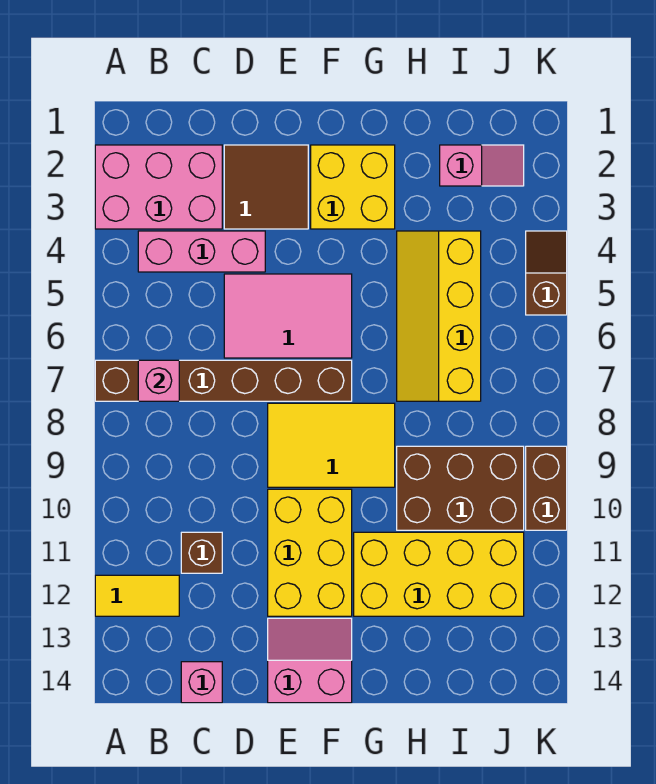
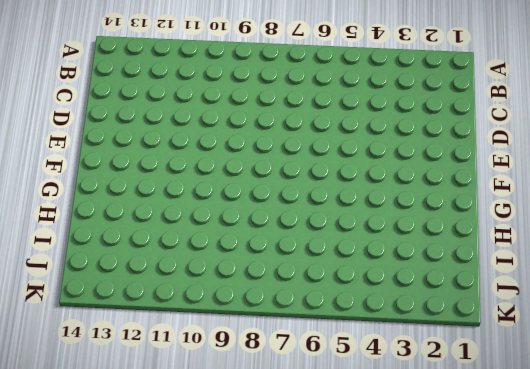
none -> pink 2x3 brick [95,145,222,229]
none -> brown 1x6 brick [95,360,352,401]
none -> yellow 1x2 tile [95,575,179,616]

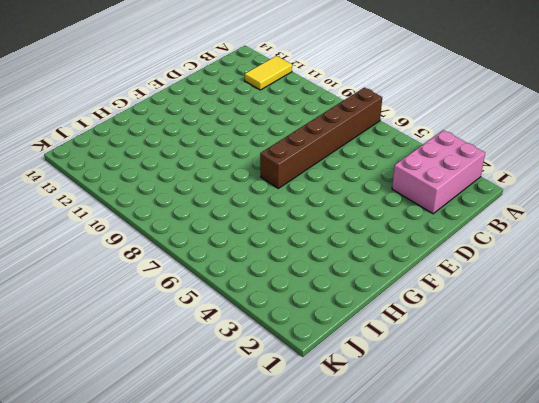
none -> pink 1x3 brick [138,231,265,272]
none -> brown 1x1 brick [181,532,222,573]
none -> pink 1x1 brick [181,662,222,703]

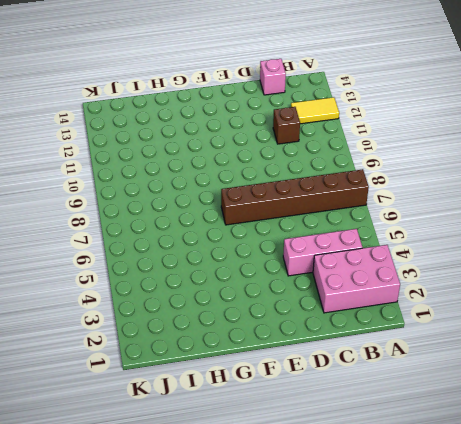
none -> brown 2x2 tile [224,145,308,229]
none -> pink 2x3 tile [224,274,352,358]
none -> yellow 2x3 tile [268,403,395,487]

